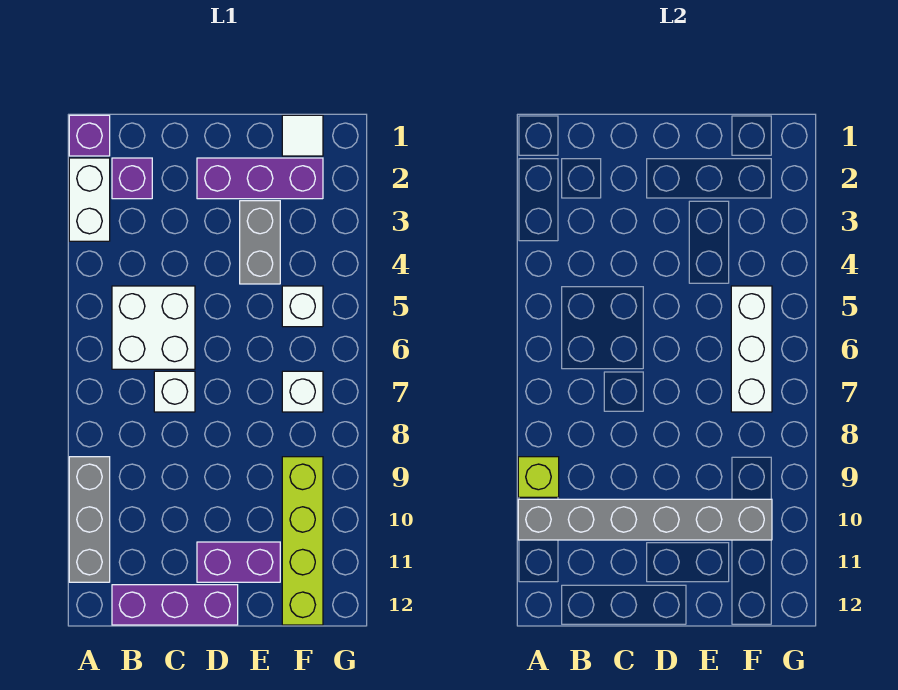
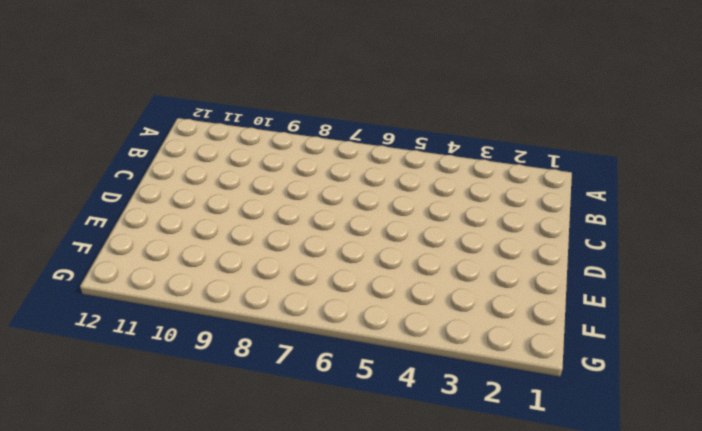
none -> purple 1x1 brick [69,115,110,156]
none -> white 1x2 brick [69,158,110,241]
none -> grey 1x3 brick [69,457,110,582]

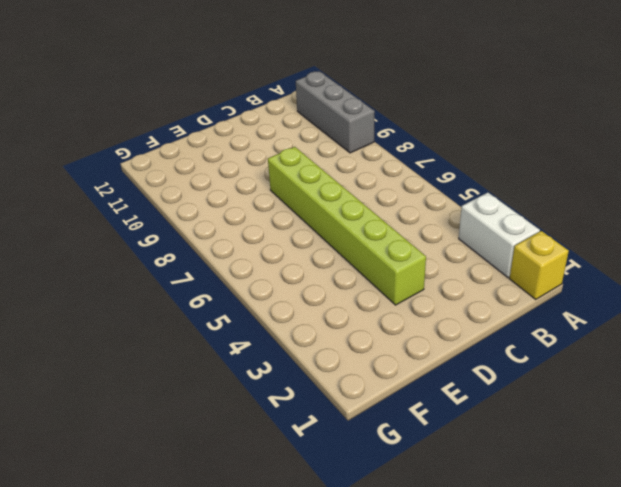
yellow 1x1 brick [510,231,569,299] -> purple 1x1 brick [69,115,110,156]
lime 1x6 brick [268,147,426,305] -> none
none -> purple 1x1 brick [112,158,152,199]
none -> white 2x2 brick [112,286,195,369]
none -> purple 1x3 brick [112,585,238,625]

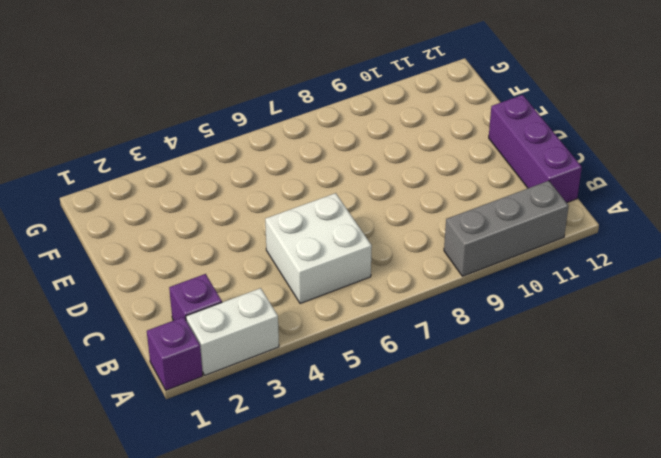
none -> white 1x1 brick [154,371,195,412]
none -> purple 1x3 brick [197,158,323,199]
none -> purple 1x2 brick [197,542,280,582]

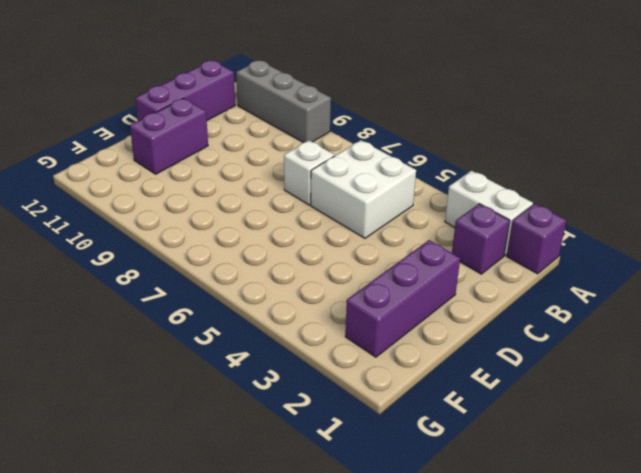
none -> grey 1x2 brick [240,201,280,284]
none -> white 1x1 tile [282,115,323,156]
none -> white 1x1 brick [282,286,323,327]

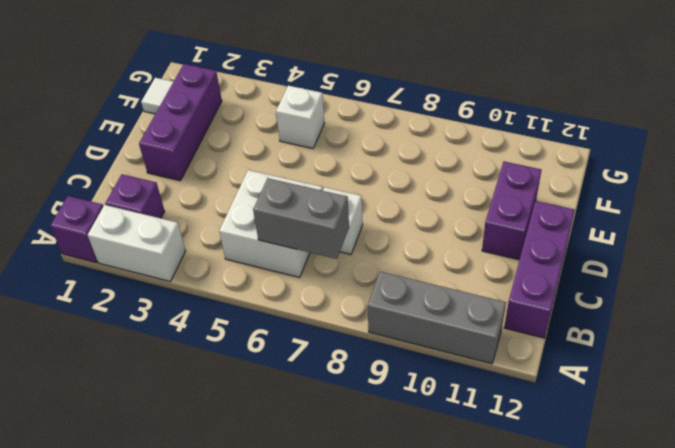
grey 1x2 brick [253,178,349,259] -> grey 1x2 brick moved to [240,201,280,284]
none -> white 1x1 brick [282,371,323,412]
none -> lime 1x4 brick [282,457,323,625]
none -> lime 1x1 brick [518,457,559,497]

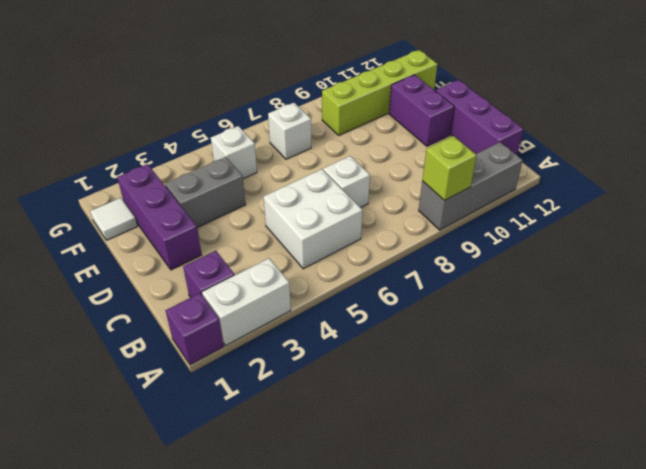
none -> grey 1x6 brick [518,499,772,540]
none -> white 1x3 brick [731,286,772,412]

